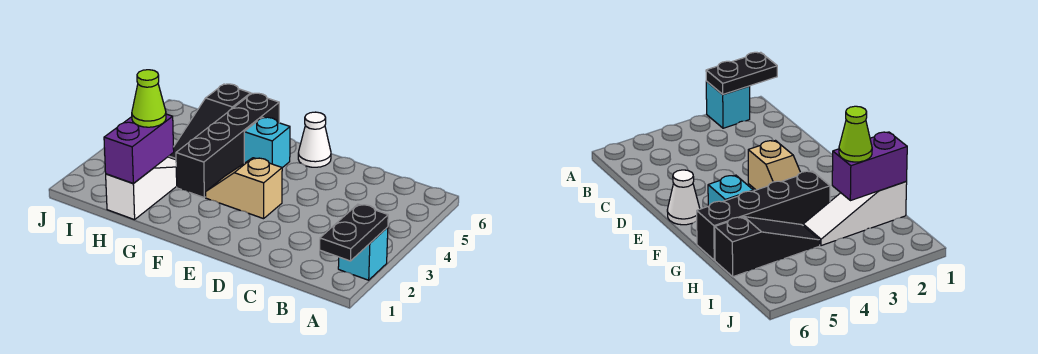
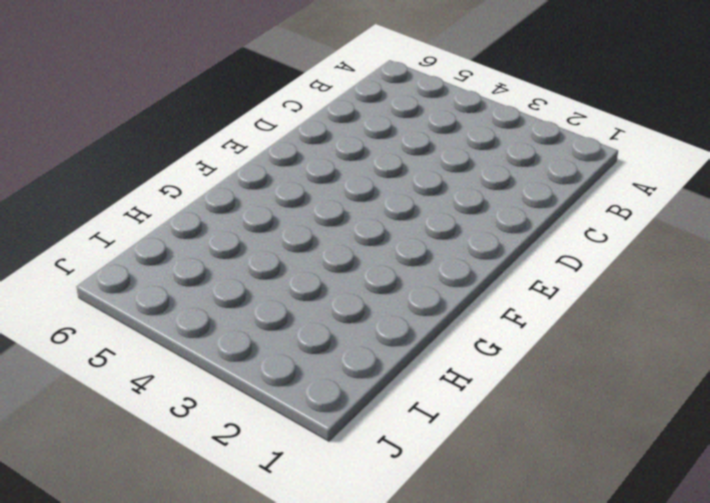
none -> cyan 1x1 brick [338,227,388,280]
none -> tan 1x2 slope [206,158,282,219]

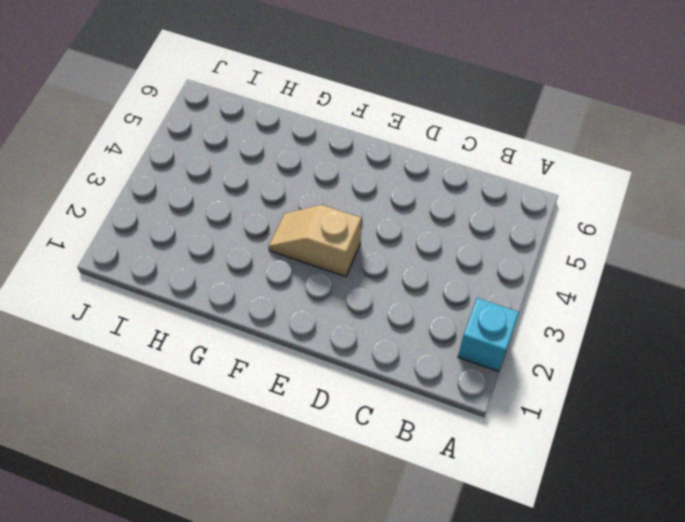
none -> white 1x1 cone [298,112,331,167]
none -> cyan 1x1 brick [244,117,290,168]

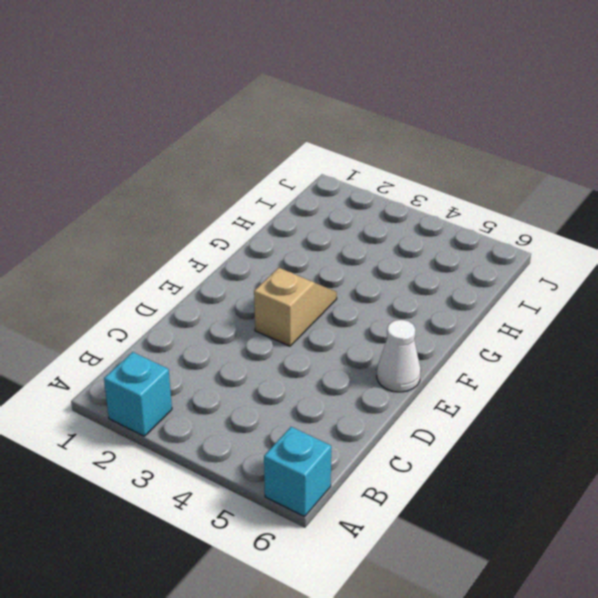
cyan 1x1 brick [264,427,331,517] -> cyan 1x1 brick moved to [244,117,290,168]
none -> black 1x4 brick [176,93,279,197]
none -> white 1x3 slope [106,157,177,220]

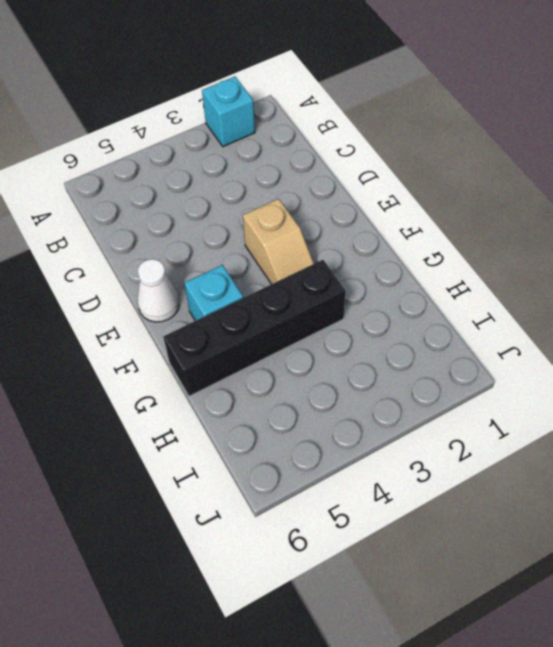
none -> white 1x3 slope [106,157,177,220]
none -> black 1x3 slope [168,84,251,160]

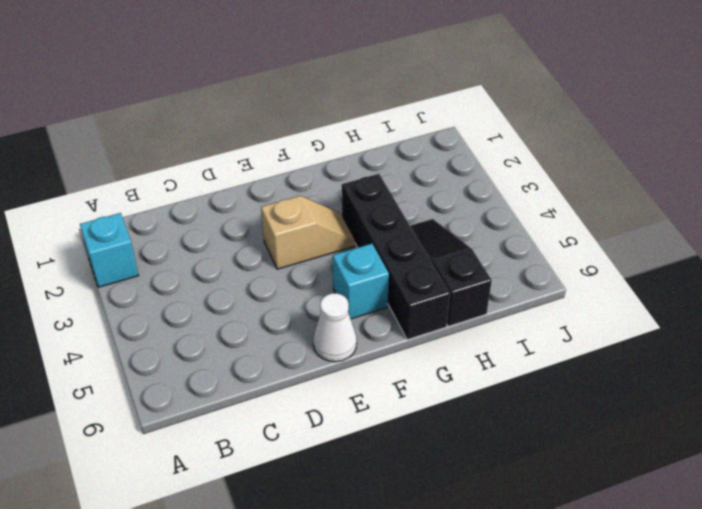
none -> white 1x3 slope [106,157,177,220]
none -> black 1x2 plate [320,204,388,261]

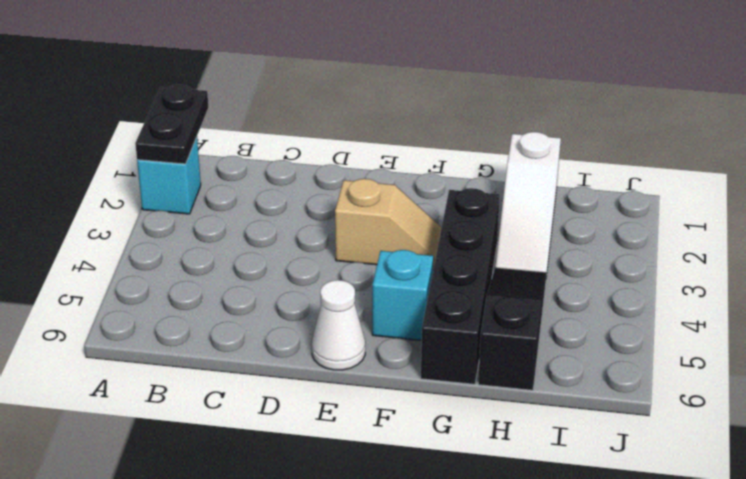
none -> purple 1x2 brick [104,114,174,184]
none -> lime 1x1 cone [132,70,166,127]

